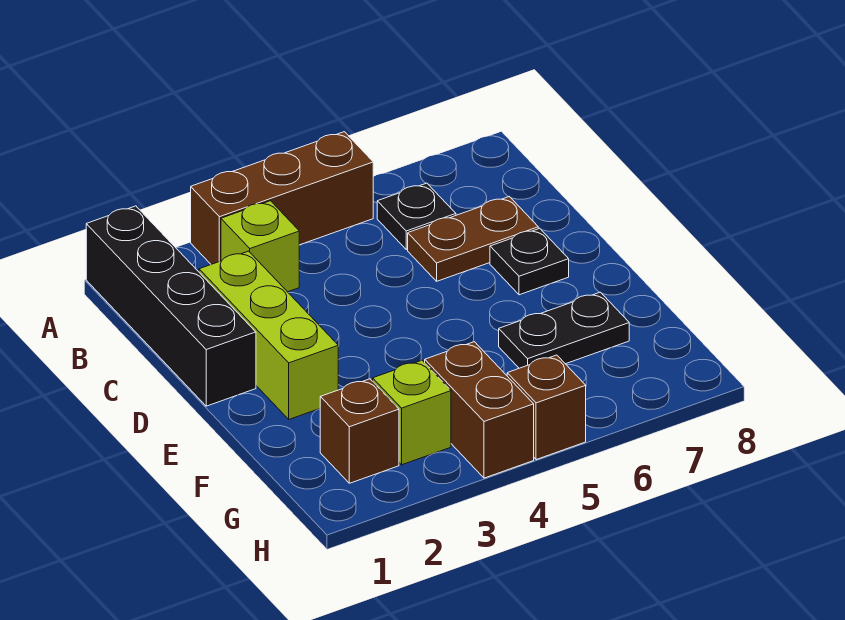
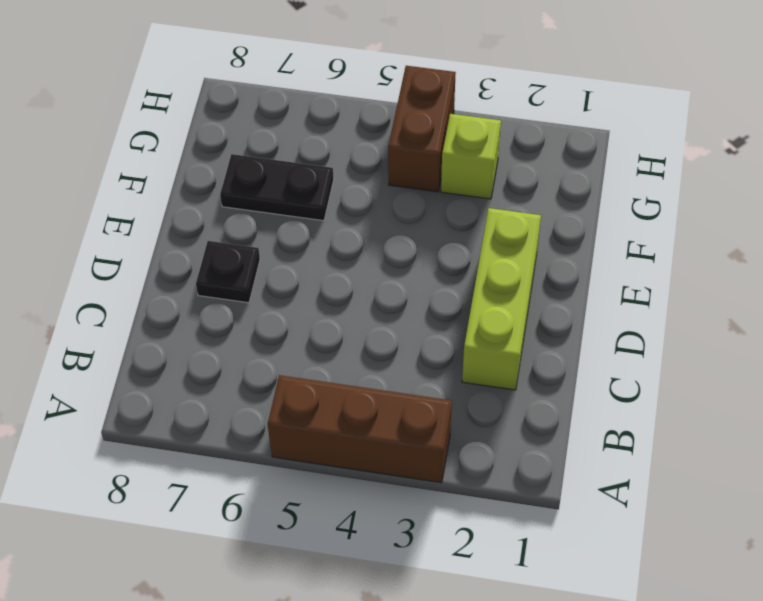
none -> black 1x4 brick [86,206,256,406]
none -> lime 1x1 brick [221,201,299,292]
none -> black 1x1 plate [377,183,456,249]

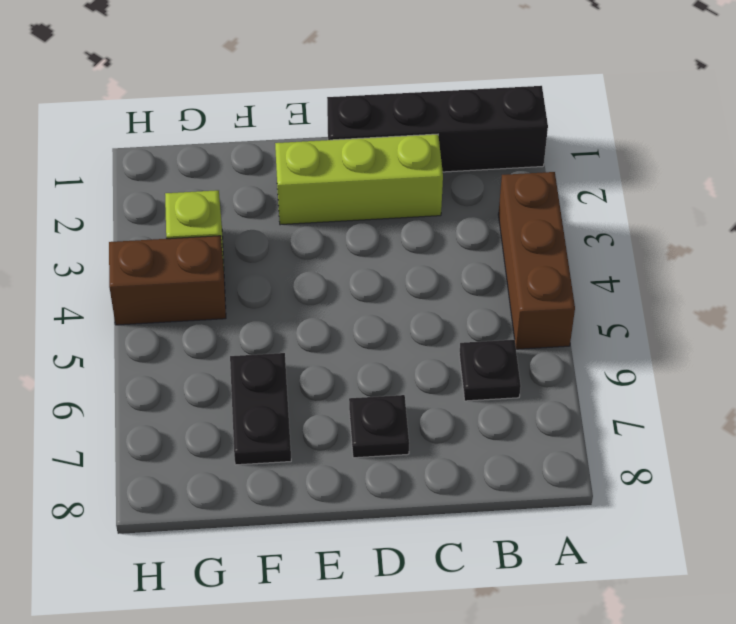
none -> lime 1x1 brick [221,201,299,292]
none -> brown 1x2 plate [408,197,538,281]
none -> brown 1x1 brick [320,379,399,483]

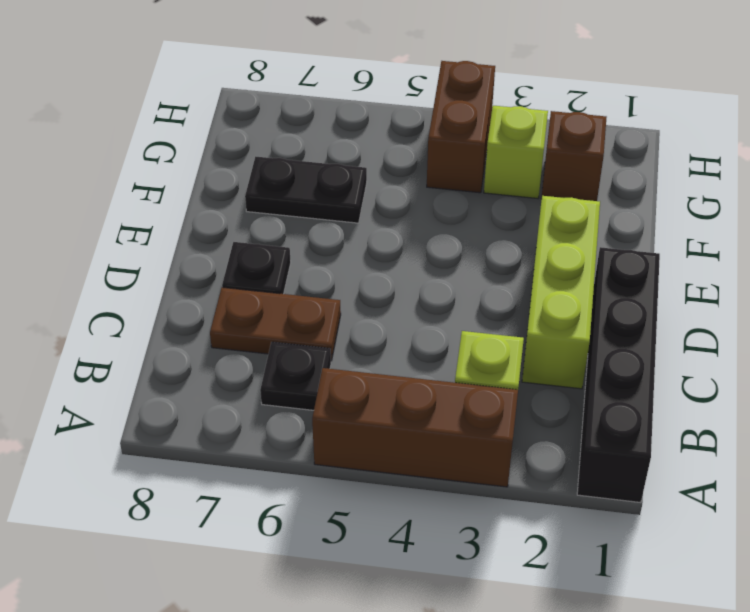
none -> brown 1x1 brick [507,355,586,460]

